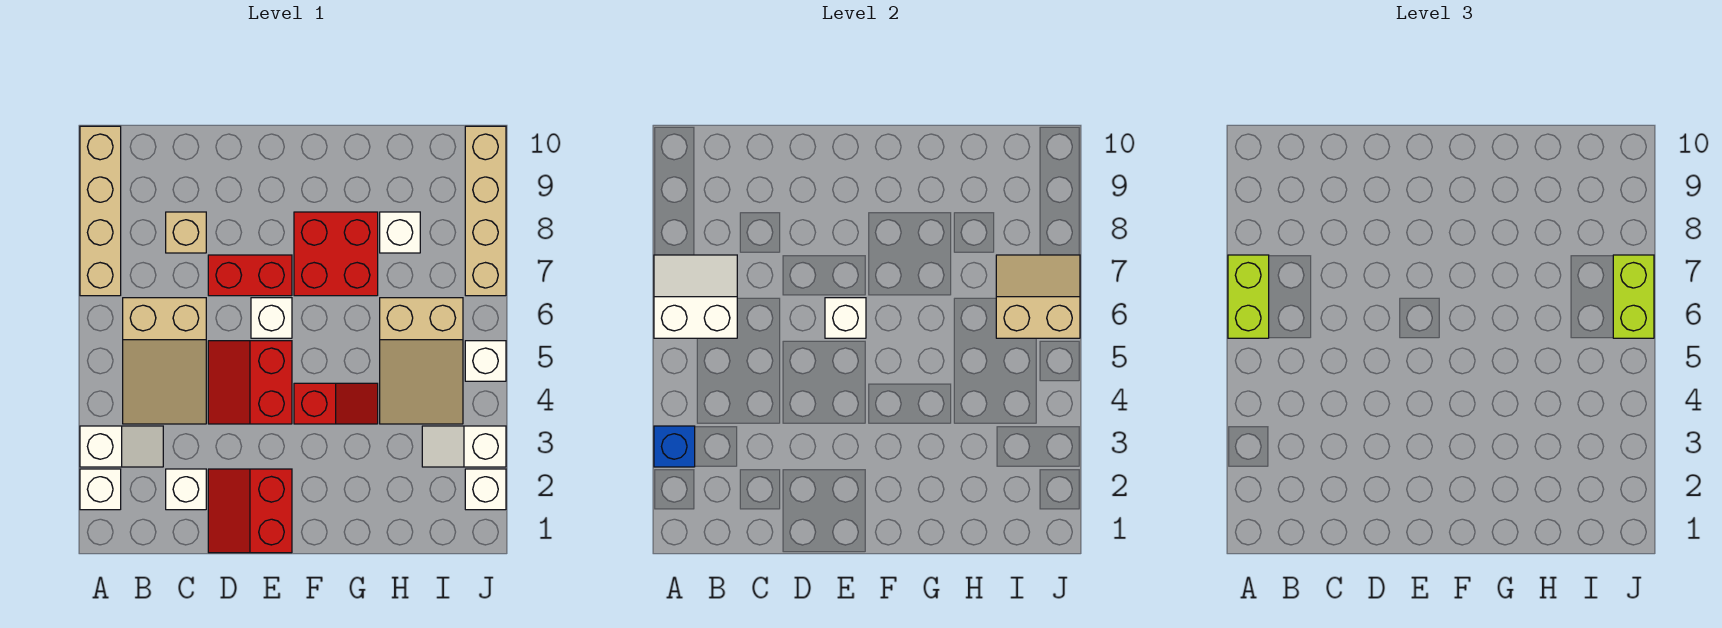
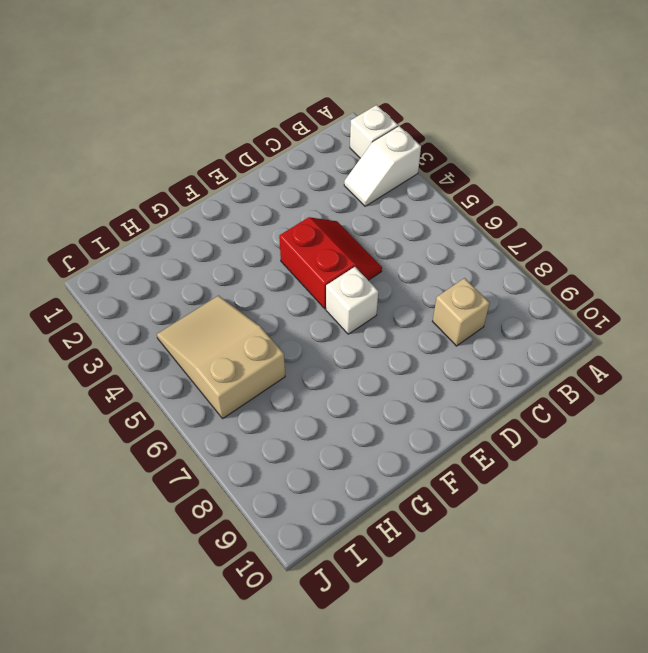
none -> tan 1x4 brick [80,126,121,296]
none -> tan 2x3 slope [123,298,206,424]
none -> white 1x1 brick [166,469,206,510]

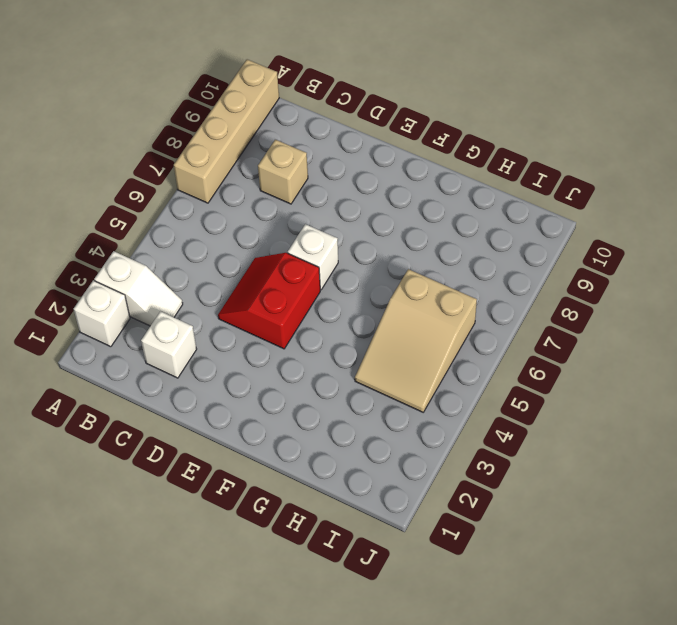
none -> tan 2x3 slope [123,298,206,424]
none -> red 2x2 slope [208,469,292,553]
none -> red 1x2 brick [208,255,292,296]

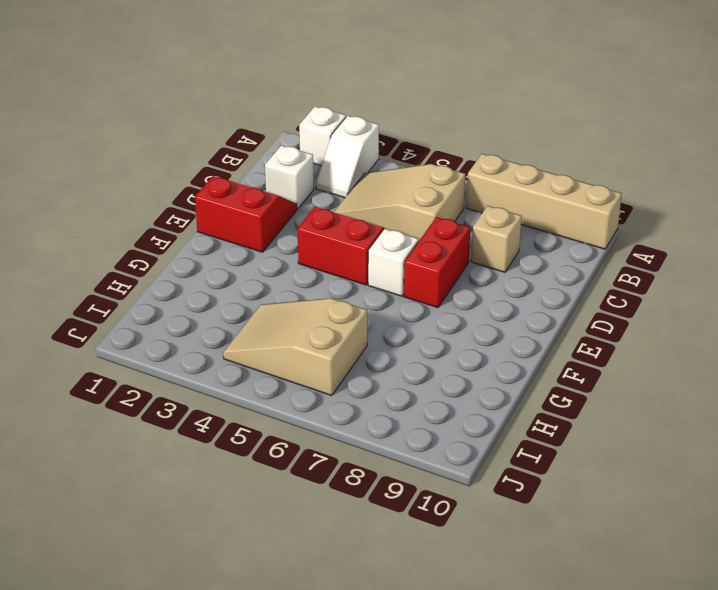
none -> red 1x2 slope [294,383,378,424]
none -> red 2x2 brick [294,212,378,296]
none -> white 1x1 brick [380,212,420,253]

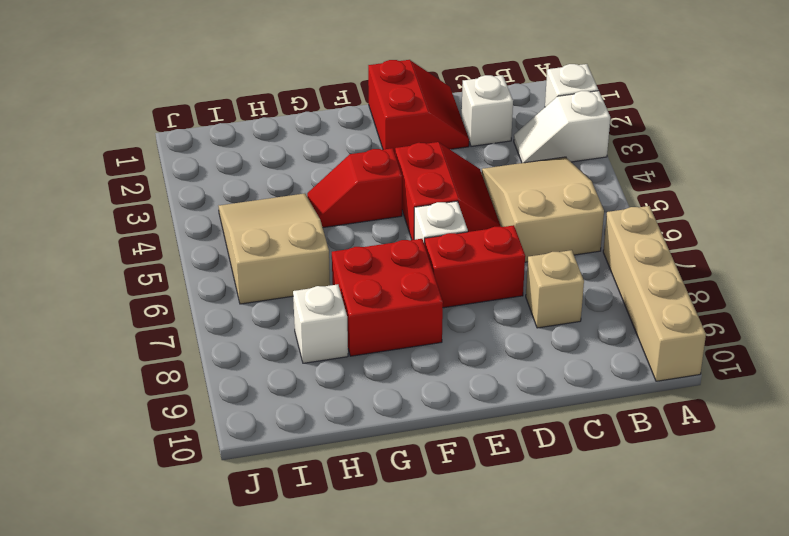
none -> white 1x2 slope [422,426,506,467]
none -> white 1x1 brick [465,469,506,510]
none -> white 1x1 brick [465,341,506,381]

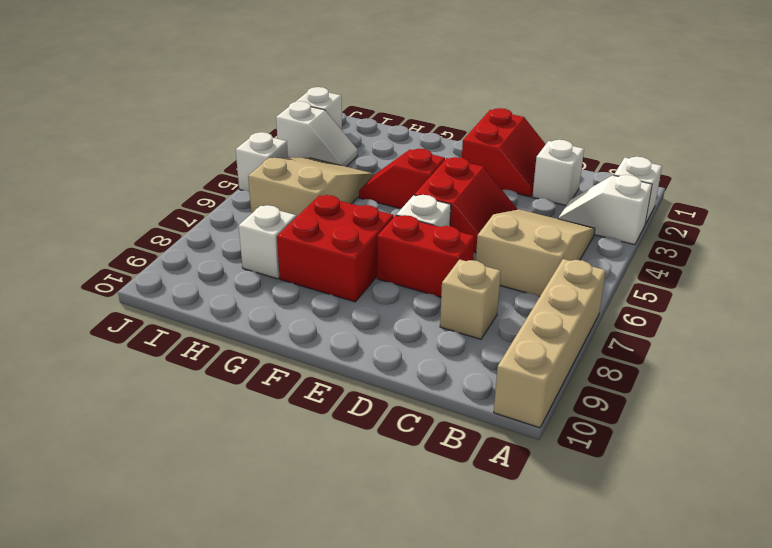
none -> tan 1x4 brick [465,126,506,296]
none -> blue 1x1 brick [654,426,695,467]
none -> white 2x2 slope [654,255,737,338]

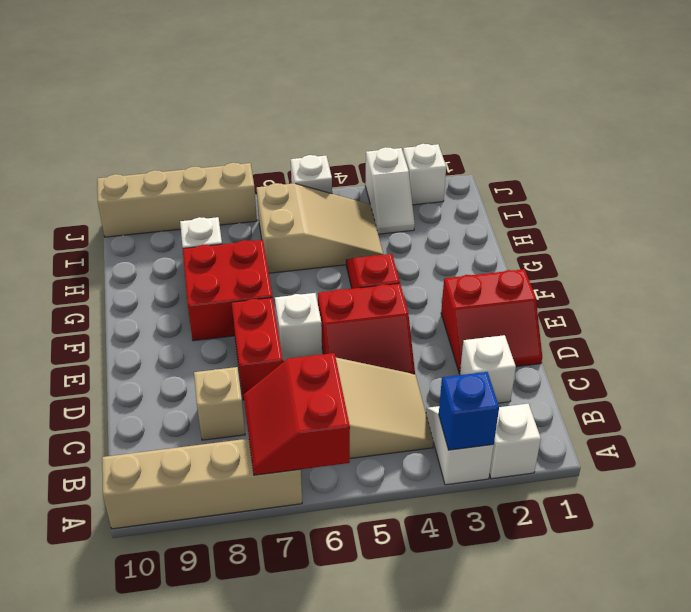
red 2x2 slope [244,353,350,475] -> white 2x2 slope [654,255,737,338]
none -> white 1x1 brick [825,298,866,338]
none -> tan 2x2 slope [996,255,1080,338]
none -> lime 1x2 brick [1228,255,1269,338]

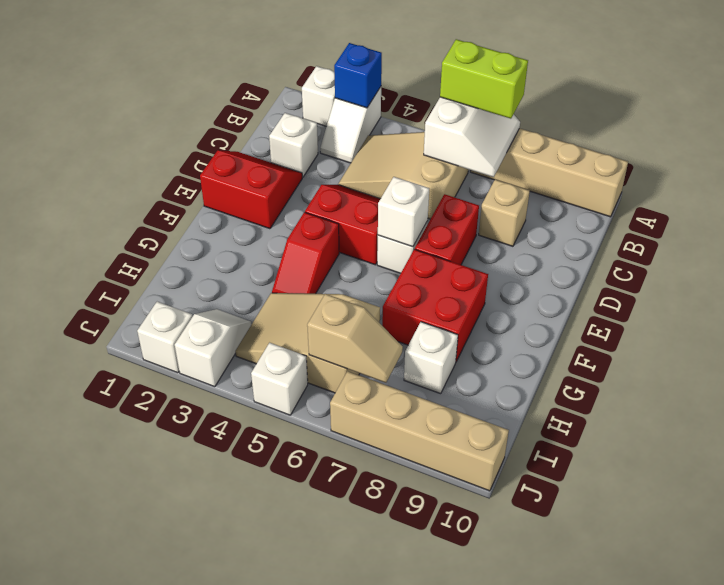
tan 1x2 slope [307,294,403,383] -> tan 2x2 slope [996,255,1080,338]
none -> lime 1x2 brick [1613,255,1654,338]

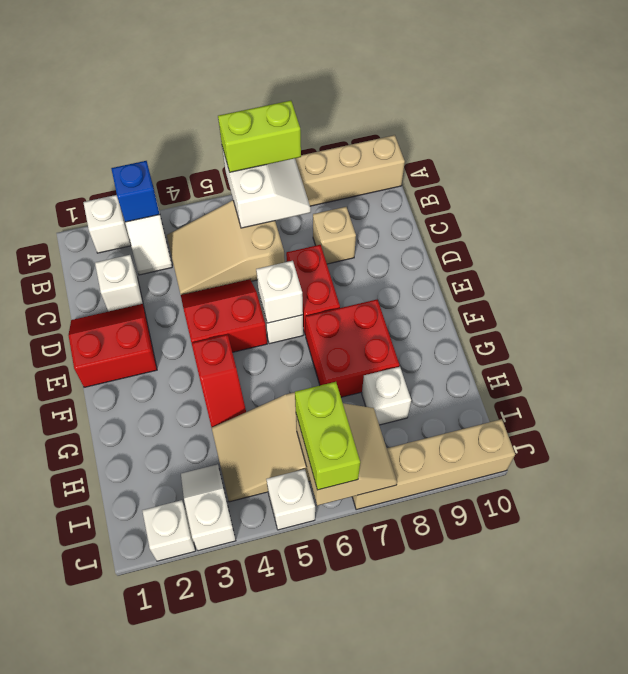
lime 1x2 brick [295,382,360,490] -> lime 1x2 brick turned to [1613,255,1654,338]

